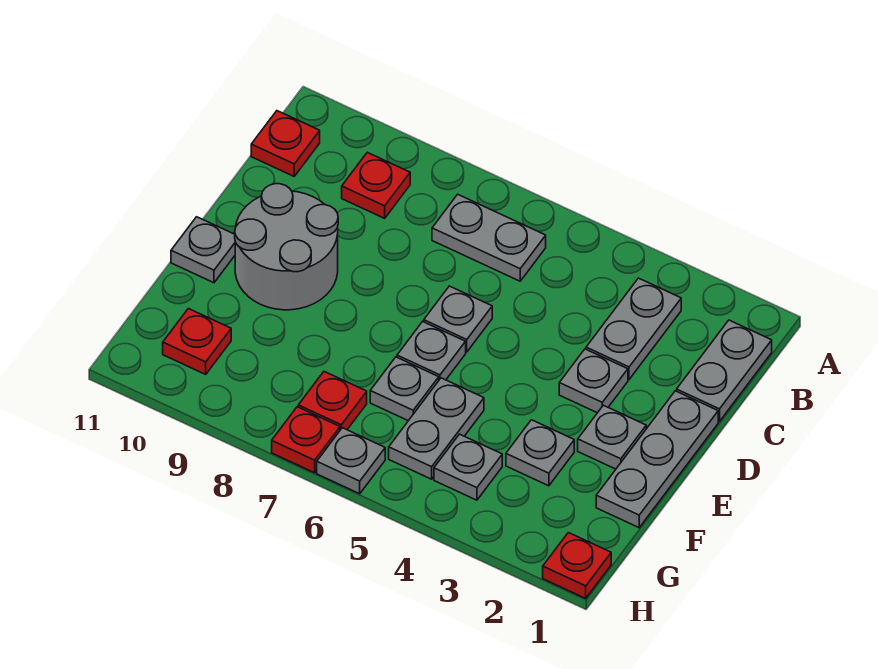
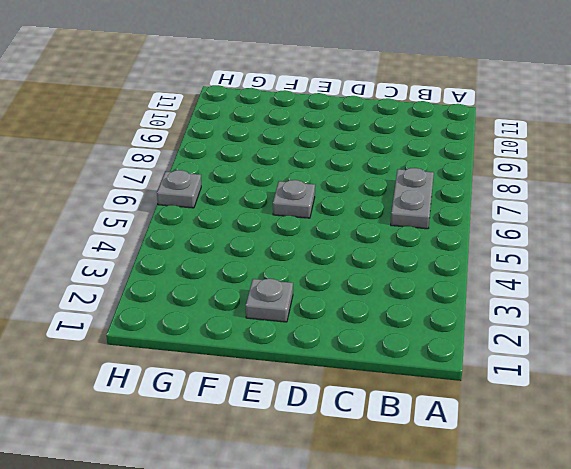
none -> grey 1x2 plate [677,320,772,422]
none -> grey 1x2 plate [586,278,681,379]
none -> red 1x1 plate [342,152,410,218]

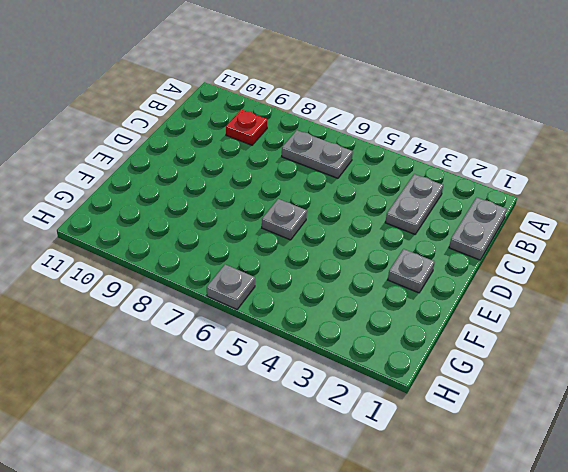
none -> red 1x1 plate [251,111,320,176]
none -> grey 1x3 plate [596,391,718,528]
none -> grey 1x1 plate [559,349,628,413]

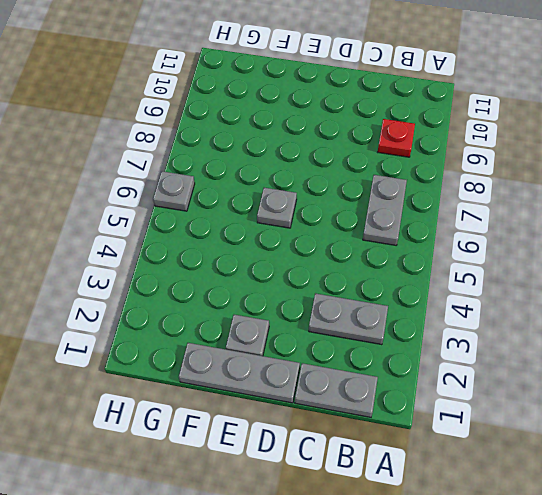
none -> red 1x1 plate [251,111,320,176]
none -> grey 1x1 plate [559,349,628,413]
none -> grey 1x1 plate [424,286,492,352]

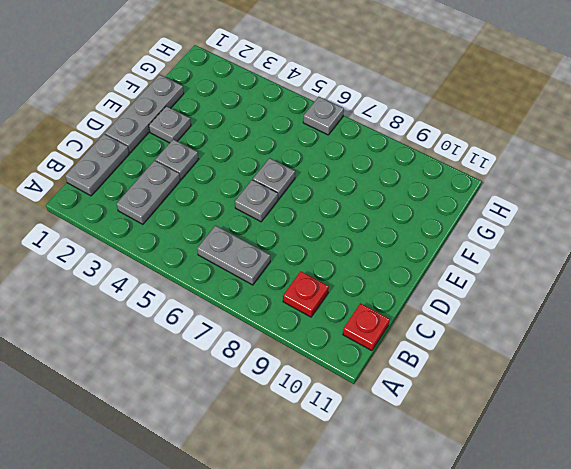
none -> grey 2x2 round brick [235,184,338,310]
none -> grey 1x1 plate [171,217,235,283]
none -> grey 1x1 plate [506,420,574,486]

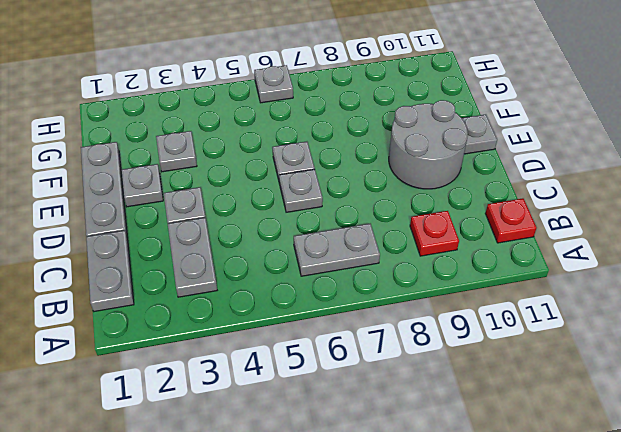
none -> grey 1x2 plate [389,378,484,479]
none -> grey 1x1 plate [370,357,439,421]
none -> grey 1x1 plate [434,434,502,500]

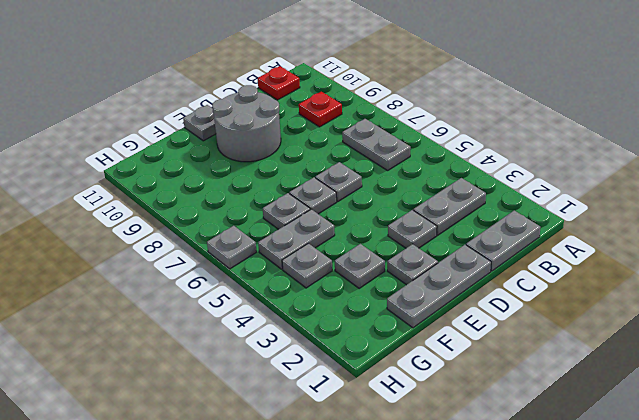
none -> red 1x1 plate [298,372,367,430]
none -> red 1x1 plate [163,309,231,374]
none -> red 1x1 plate [543,533,611,598]

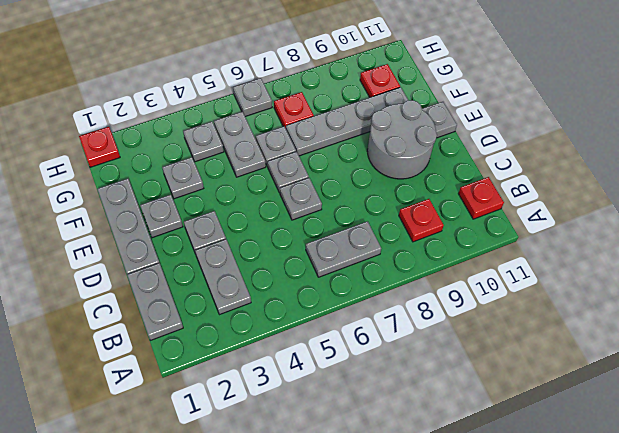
grey 1x4 plate [286,87,409,156] -> none
none -> red 1x1 plate [272,407,340,473]

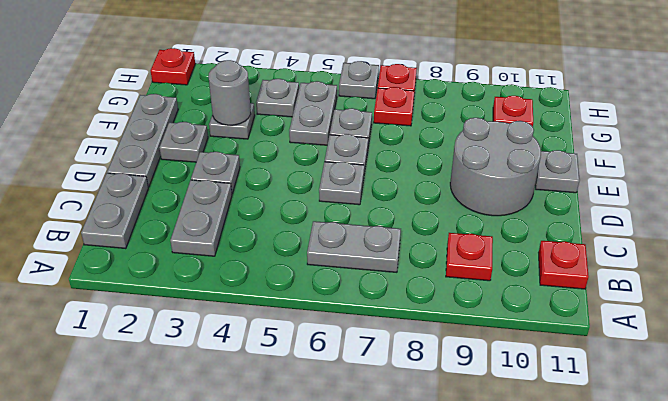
grey 1x1 round brick [208,60,251,125] -> none

